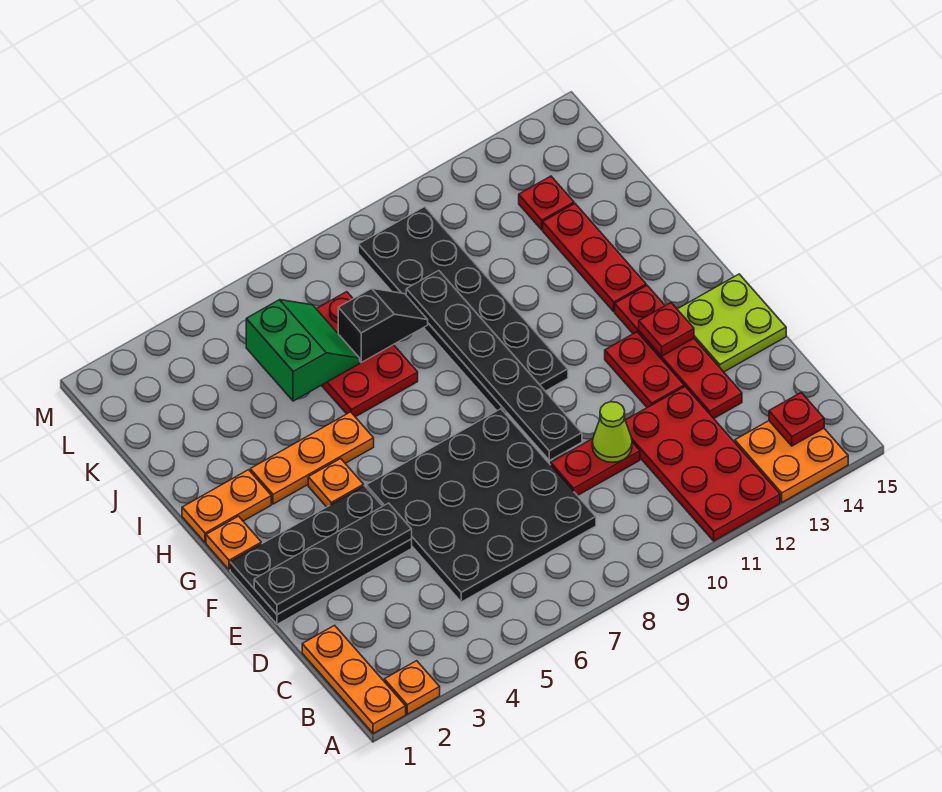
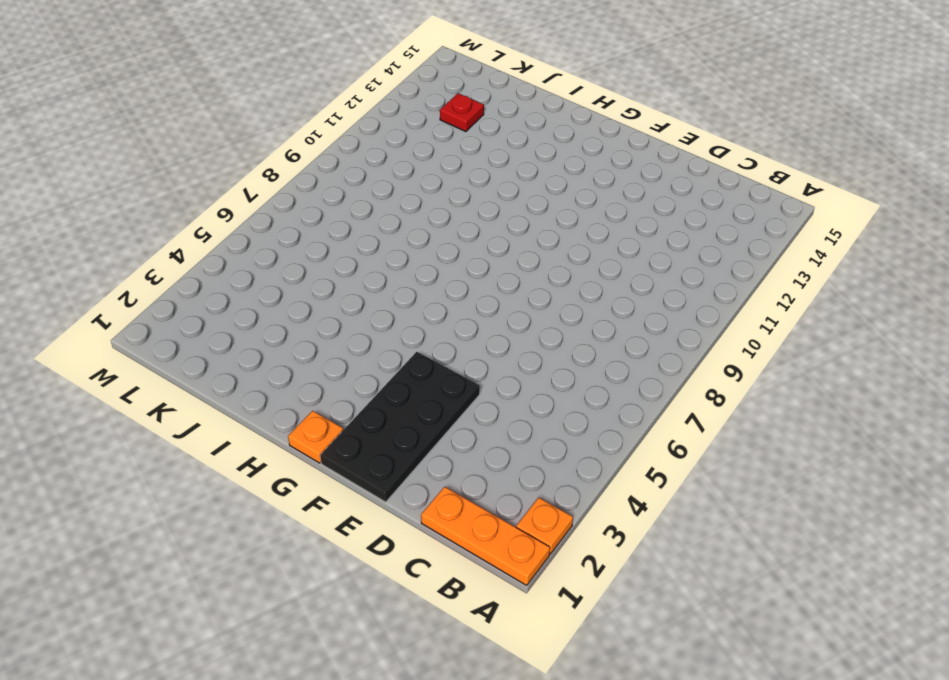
none -> red 2x4 plate [625,387,780,541]
none -> orange 2x2 plate [735,421,848,502]
none -> black 4x4 plate [366,409,596,602]

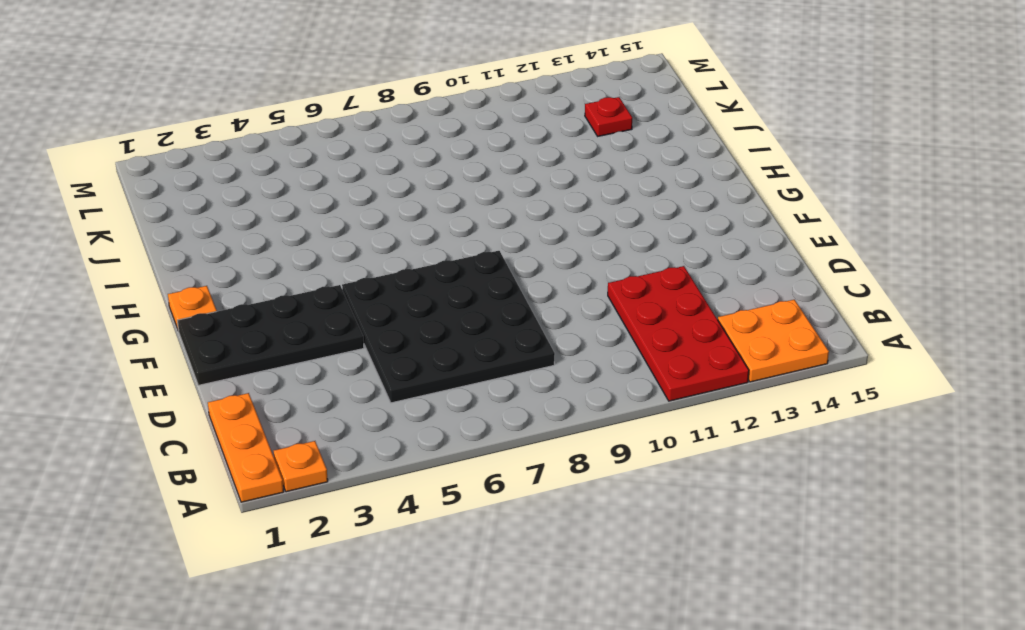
none -> red 1x2 plate [551,438,640,496]
none -> red 1x4 plate [615,285,742,418]
none -> red 1x2 plate [605,332,684,408]

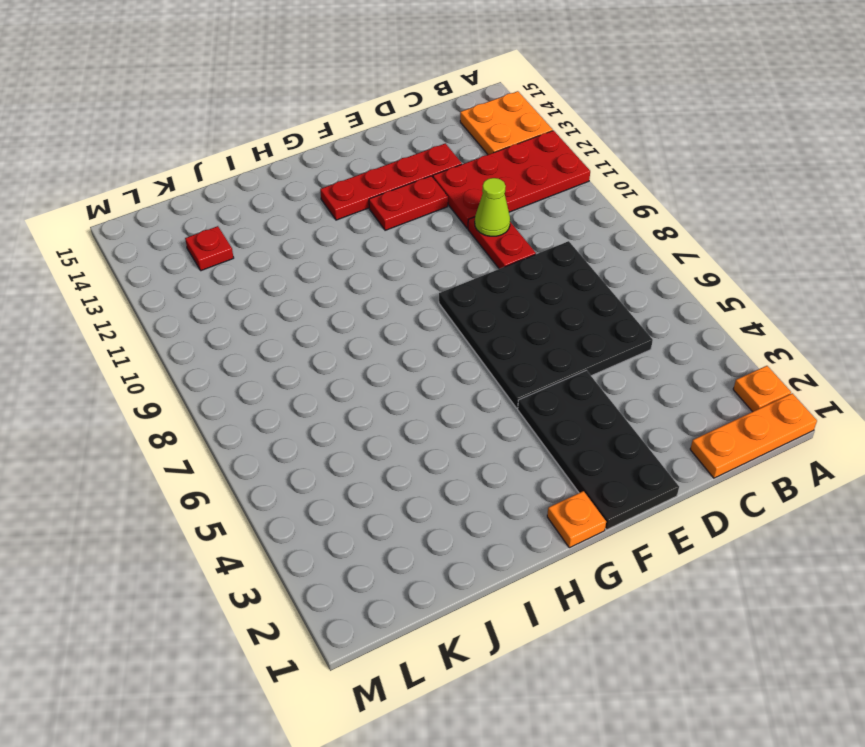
none -> lime 2x2 plate [677,274,786,372]
none -> orange 1x1 plate [308,458,364,507]
none -> black 2x6 plate [358,207,568,414]

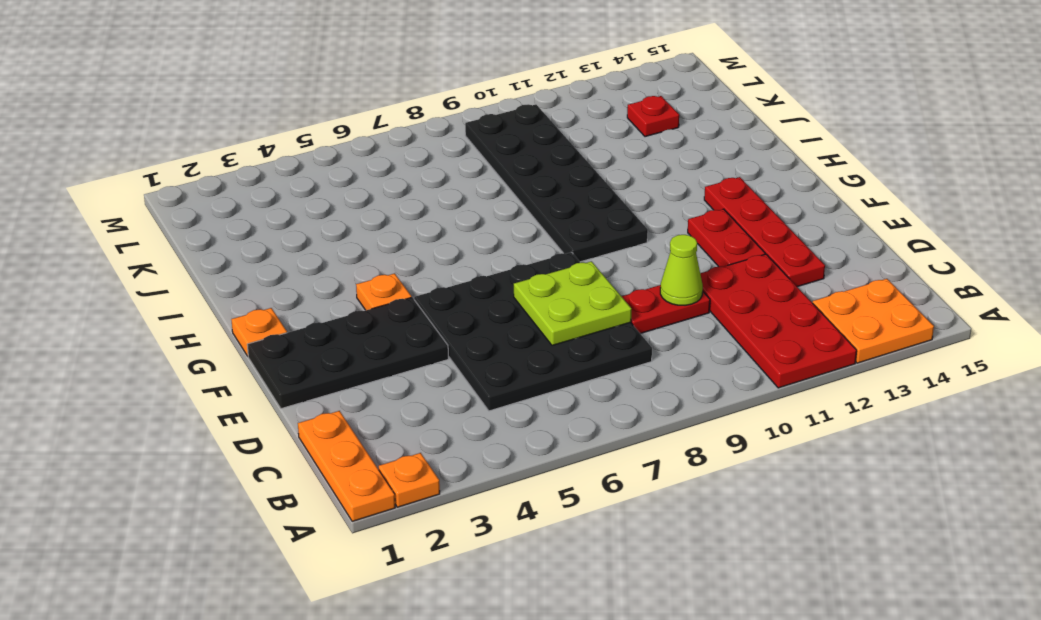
lime 2x2 plate [514,261,631,346] -> lime 2x2 plate moved to [677,274,786,372]
none -> orange 1x2 plate [182,470,271,543]
none -> orange 1x3 plate [250,412,374,504]
none -> red 1x3 plate [543,204,646,311]

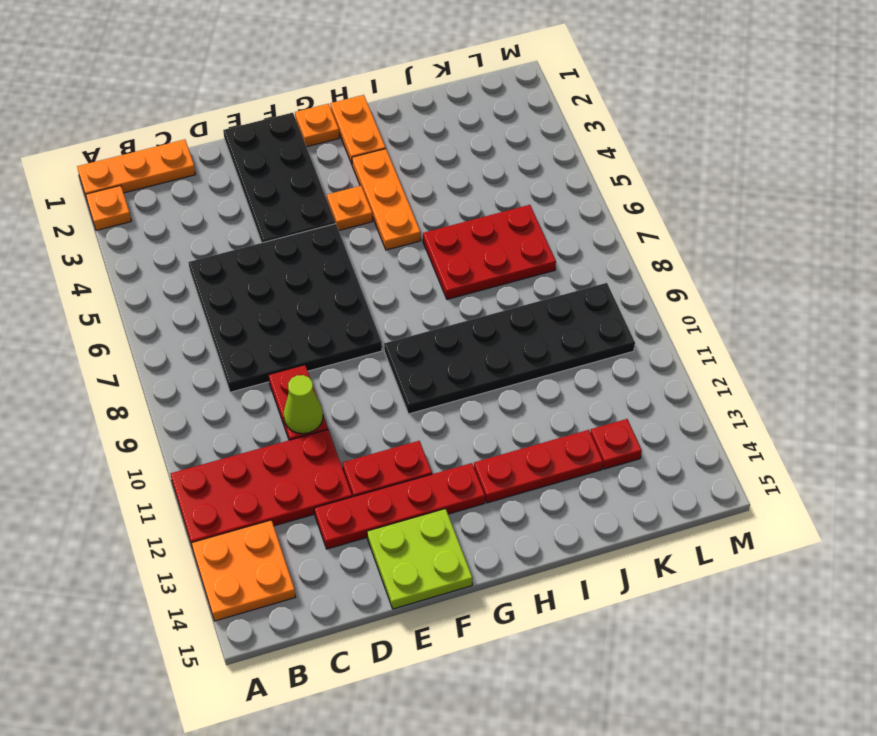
none -> red 1x1 plate [769,393,824,446]
none -> black 1x4 plate [254,503,412,615]
none -> black 1x6 plate [406,271,582,460]

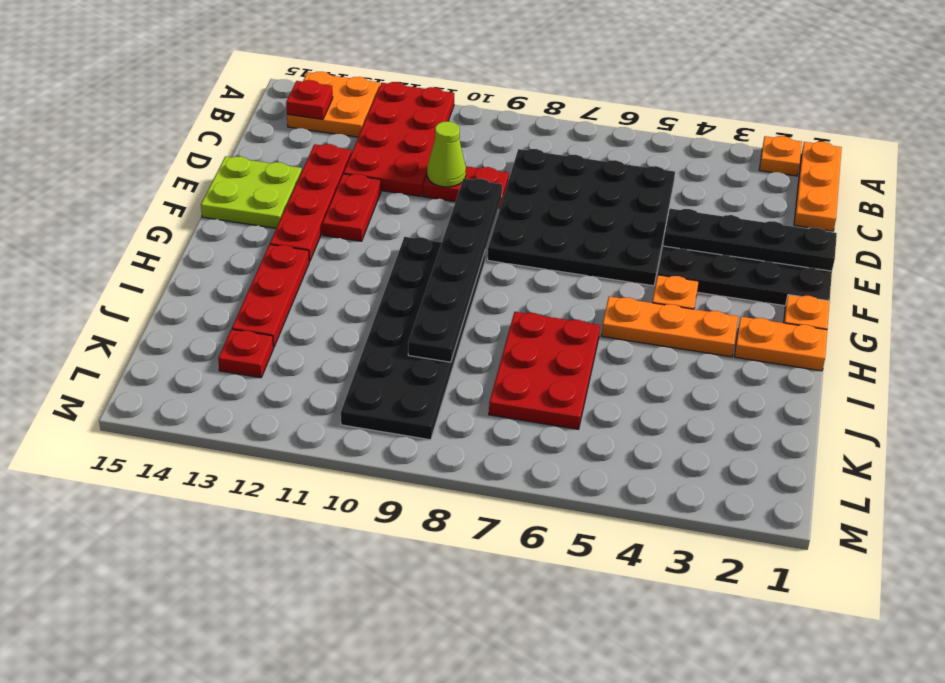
none -> red 1x1 plate [639,303,694,356]
none -> green 2x2 slope [246,300,360,401]
none -> black 1x2 slope [338,288,428,362]

